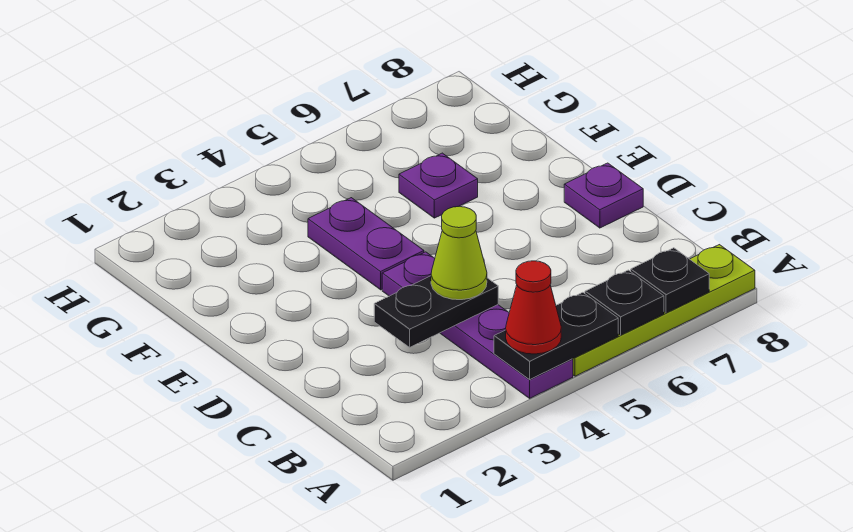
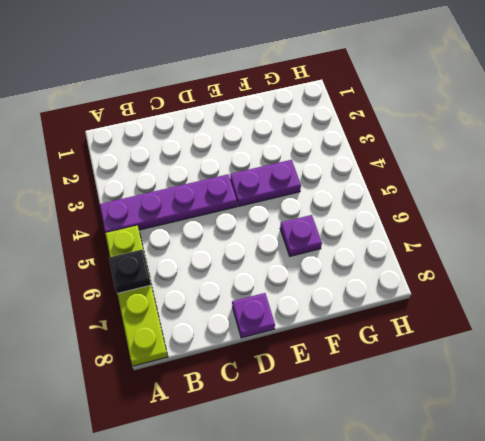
none -> black 1x2 plate [494,292,618,379]
none -> black 1x1 plate [631,248,709,313]

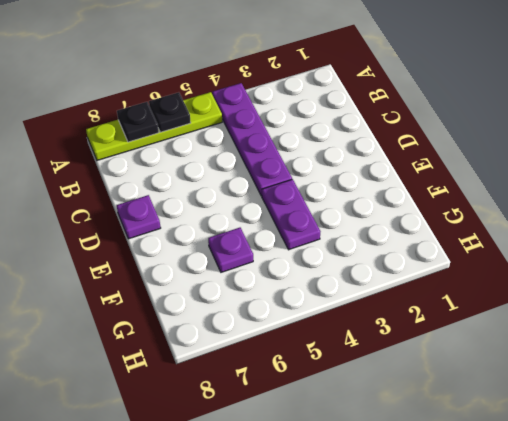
none -> black 1x2 plate [494,292,618,379]
none -> black 1x2 plate [374,276,498,347]

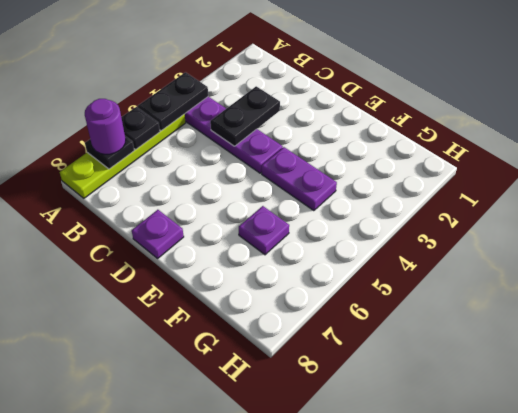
purple 1x1 round brick [85,99,126,154] -> none
none -> red 1x1 cone [506,261,561,354]
none -> lime 1x1 cone [431,207,487,300]

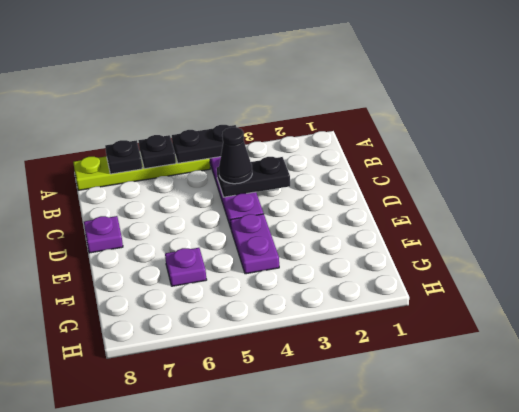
black 1x1 cone [219,127,252,184] -> lime 1x1 cone [431,207,487,300]
none -> red 1x1 cone [506,261,561,354]

